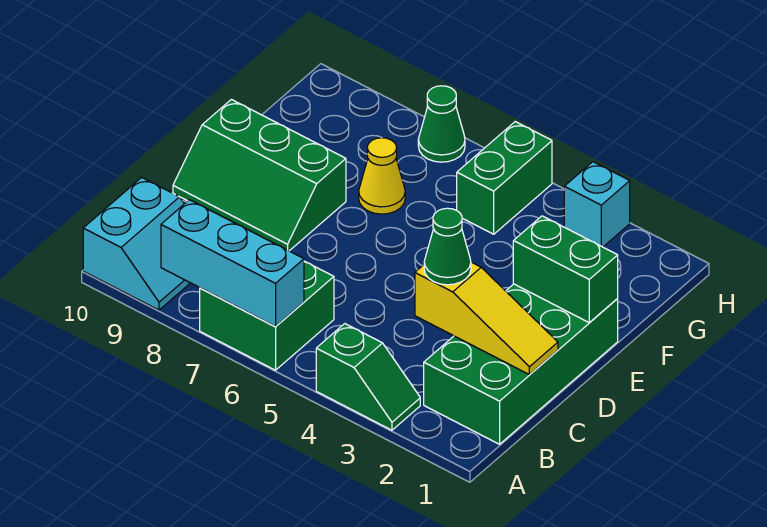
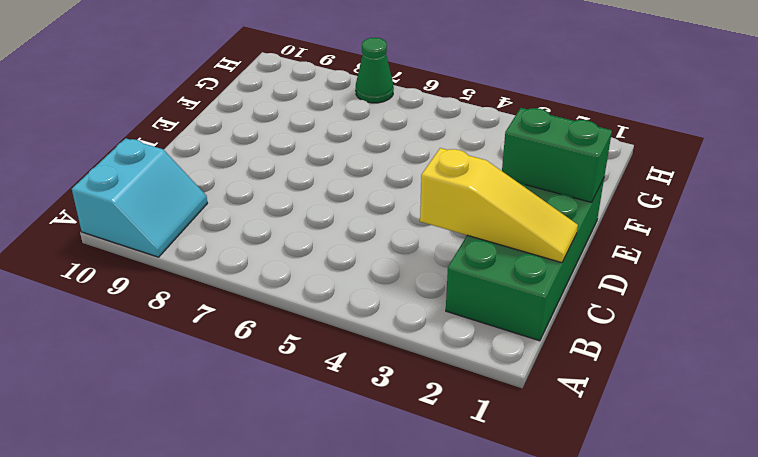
none -> green 1x2 slope [316,324,420,430]
none -> green 2x2 brick [200,261,334,370]
none -> green 2x3 slope [173,100,346,251]

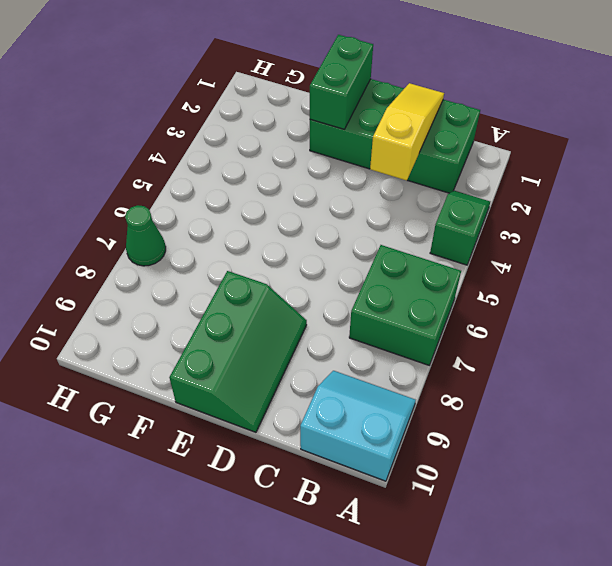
none -> yellow 1x1 cone [359,138,405,214]
none -> green 1x2 brick [457,122,552,234]
none -> cyan 1x1 brick [564,162,630,247]

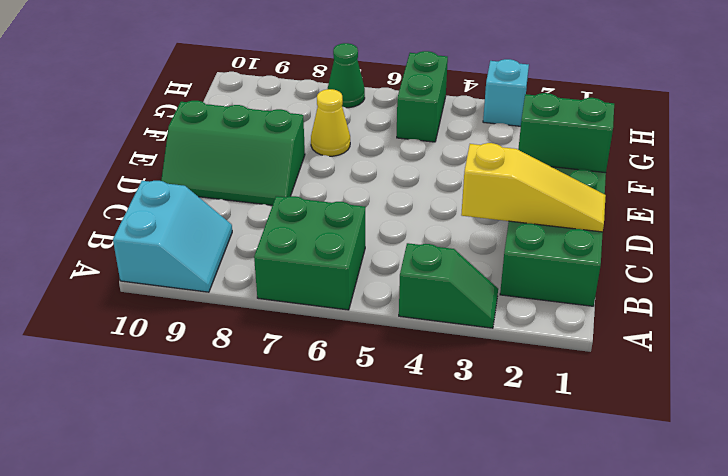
none -> cyan 1x3 brick [161,200,304,327]
none -> green 1x1 cone [424,208,471,285]

